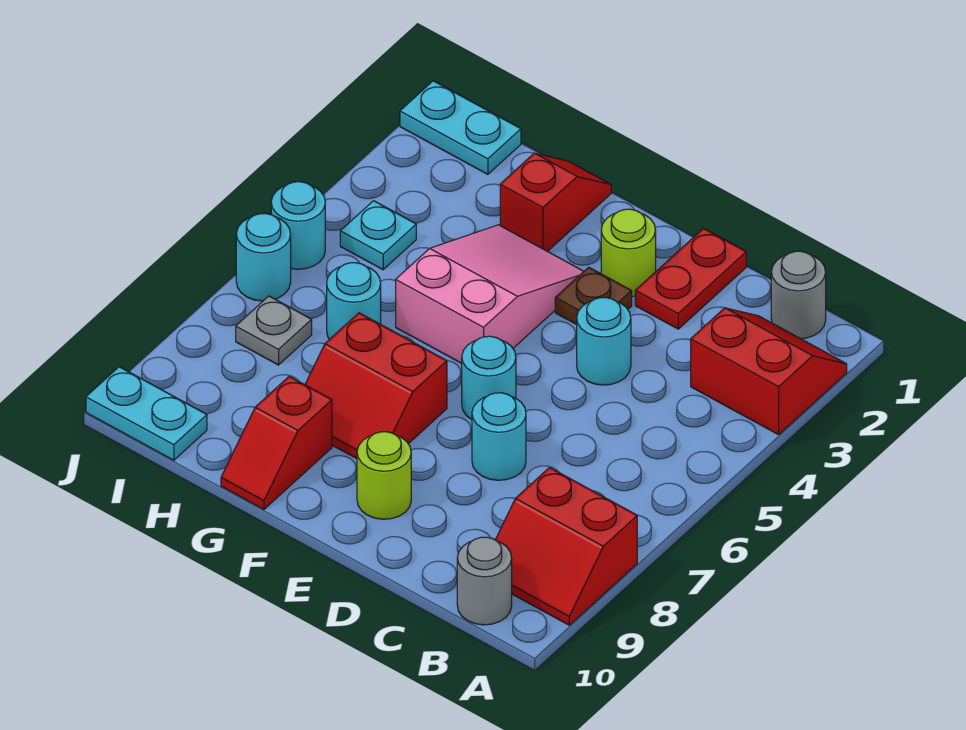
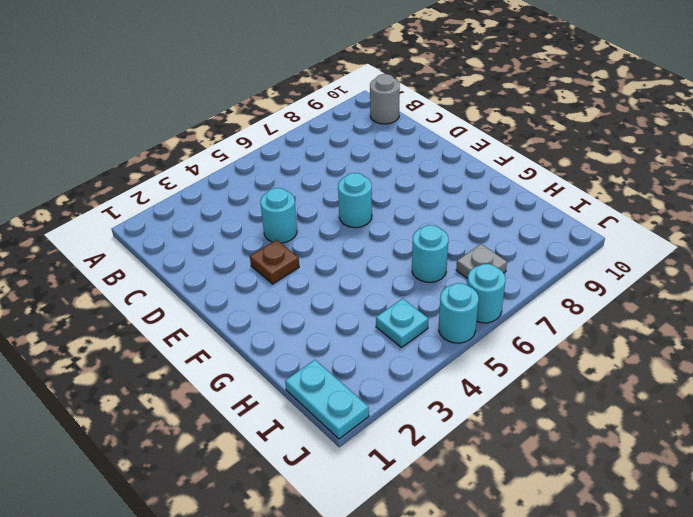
none -> red 2x2 slope [691,308,847,435]
none -> red 2x2 slope [495,468,637,625]
none -> grey 1x1 round brick [771,251,826,339]

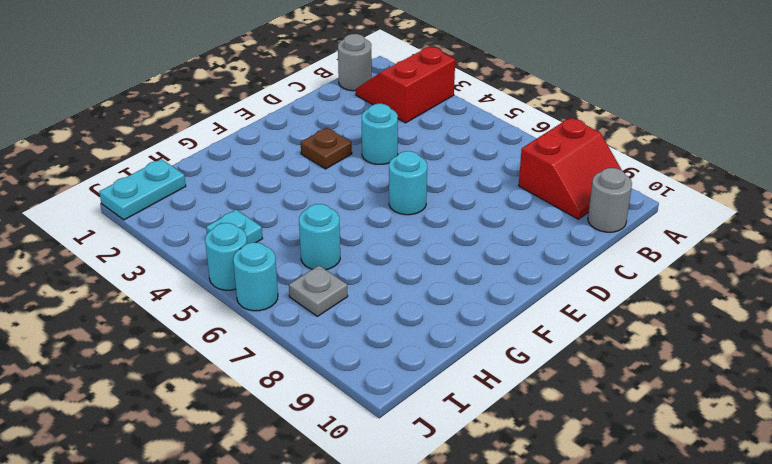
none -> red 1x2 plate [635,228,746,329]
none -> cyan 1x1 round brick [472,393,526,480]
none -> lime 1x1 round brick [601,209,656,297]

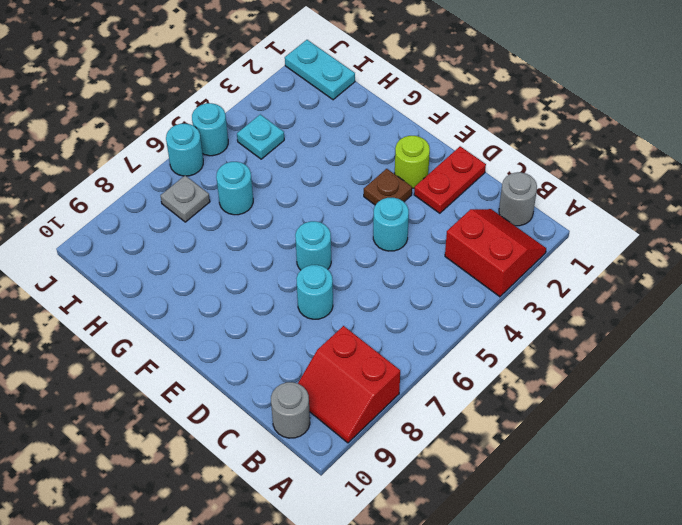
none -> lime 1x1 round brick [357,432,411,519]
none -> pink 2x3 slope [396,225,584,363]
none -> red 2x2 slope [305,313,447,459]

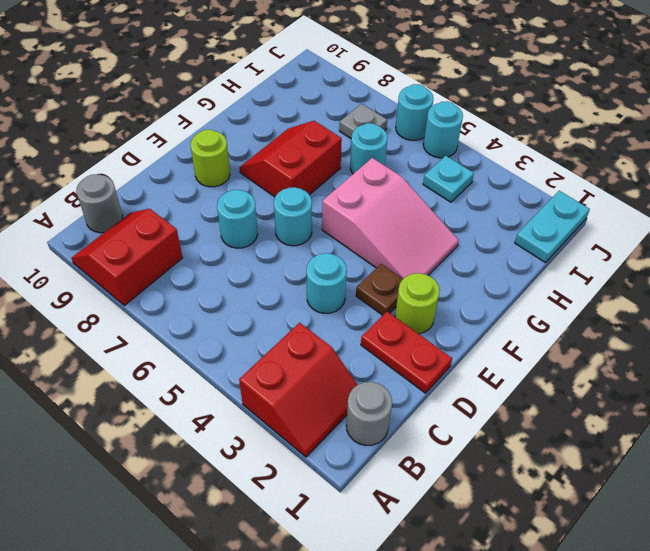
none -> red 1x2 slope [500,153,611,251]
none -> red 1x2 slope [221,376,332,509]
none -> cyan 1x2 plate [86,367,207,460]

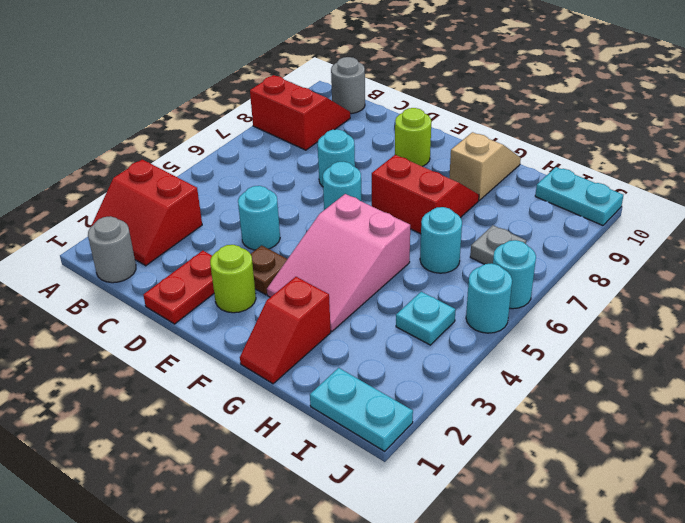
tan 1x2 slope [449,132,521,200] -> red 1x2 slope [221,376,332,509]

